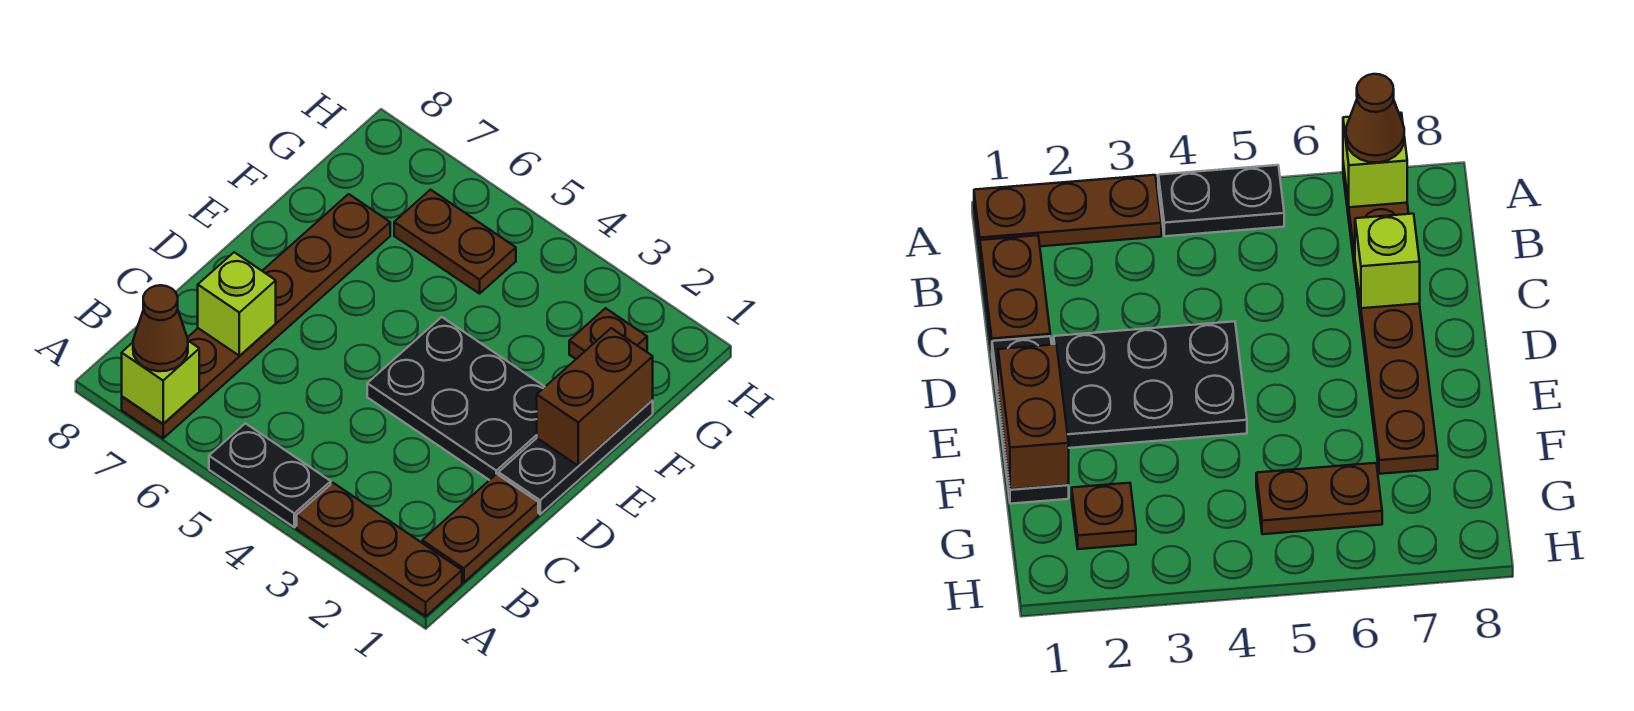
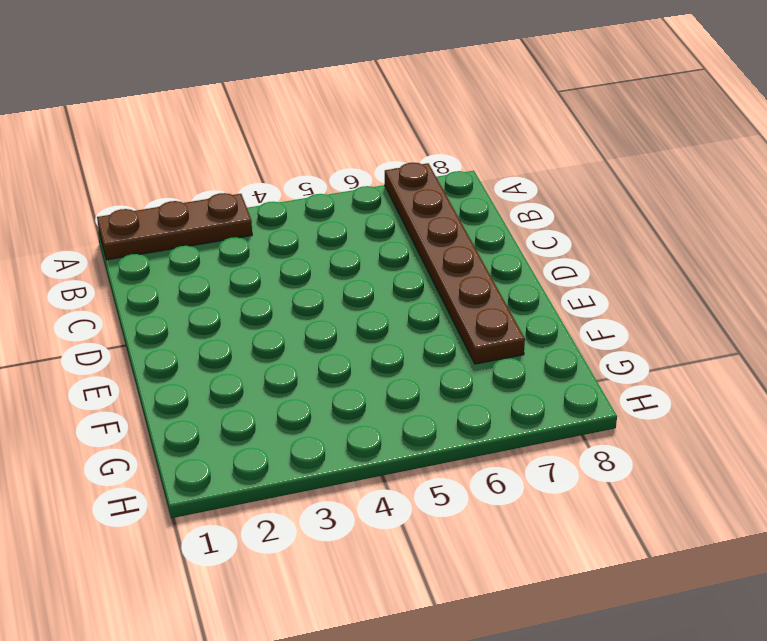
none -> black 1x2 plate [209,423,331,527]
none -> brown 1x2 plate [422,474,538,582]
none -> black 1x3 plate [499,400,653,514]

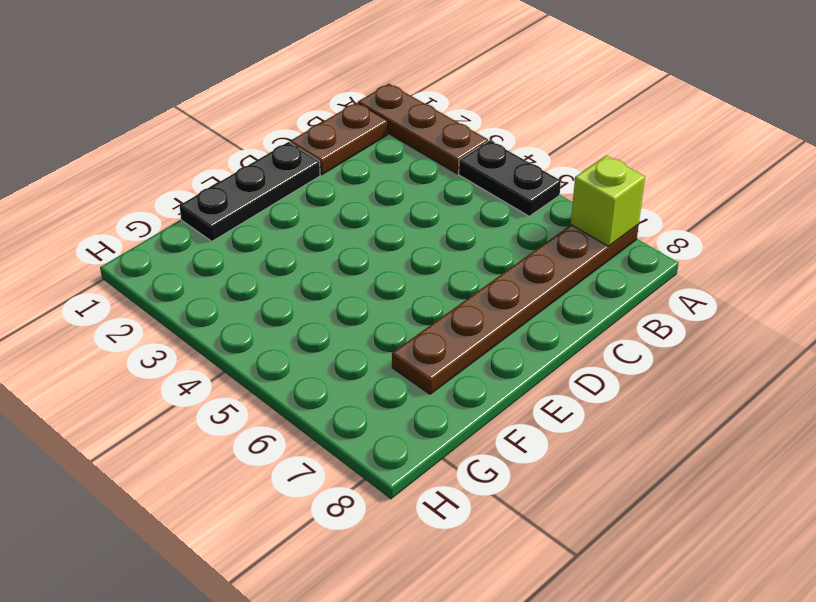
none -> black 2x3 plate [367,317,545,480]
none -> brown 1x1 plate [569,308,647,359]
none -> brown 1x2 plate [394,190,516,294]

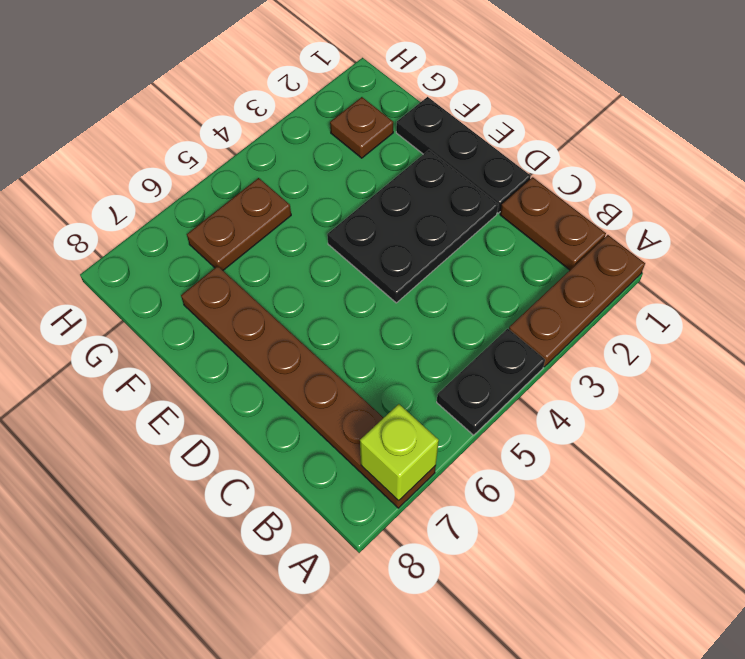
none -> lime 1x1 brick [198,252,276,356]
none -> brown 1x2 brick [537,328,653,466]
none -> brown 1x1 cone [133,285,188,371]

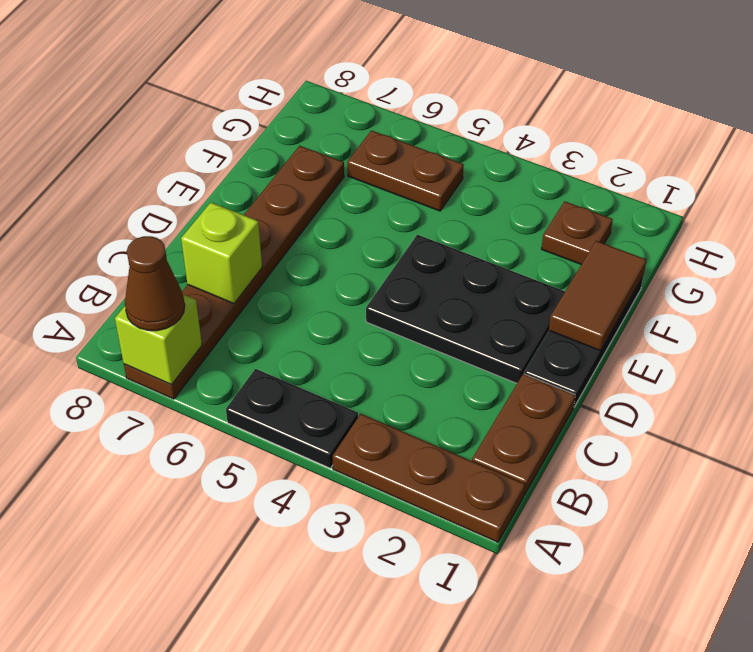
brown 1x2 tile [549,241,646,350] -> brown 1x2 brick [537,328,653,466]

